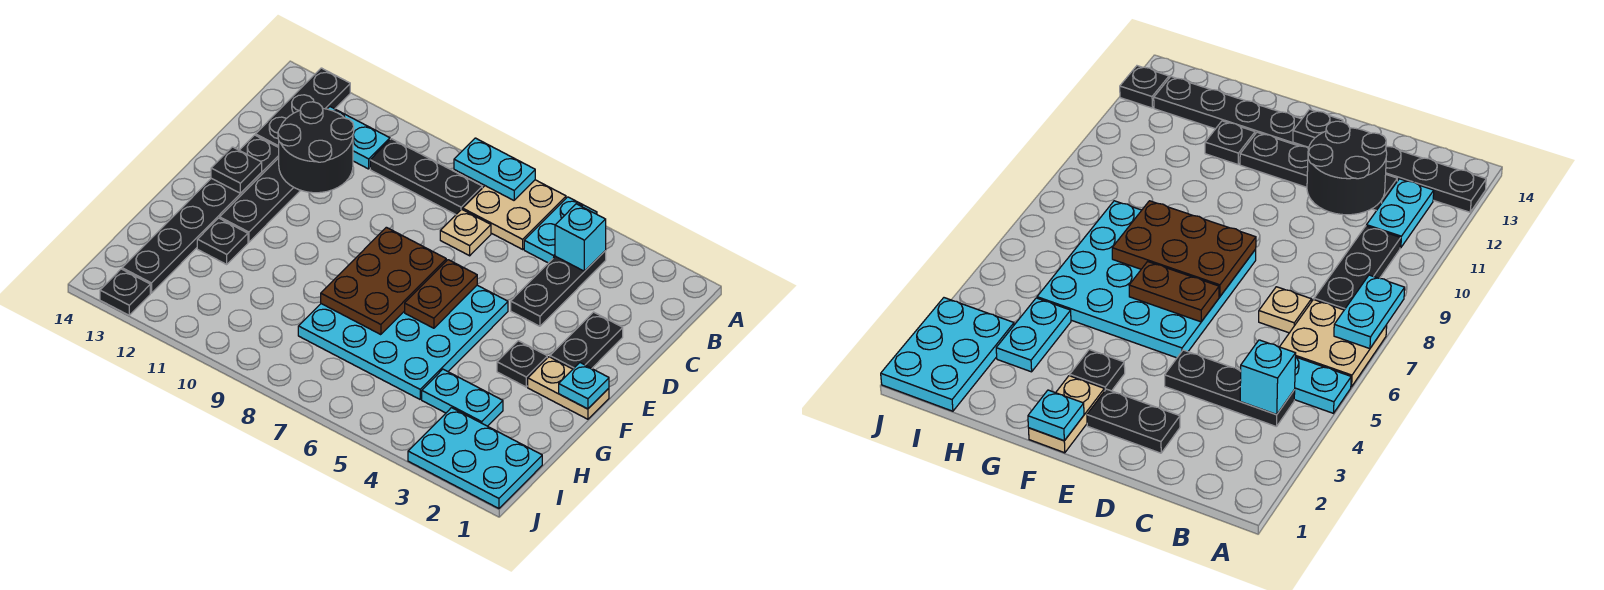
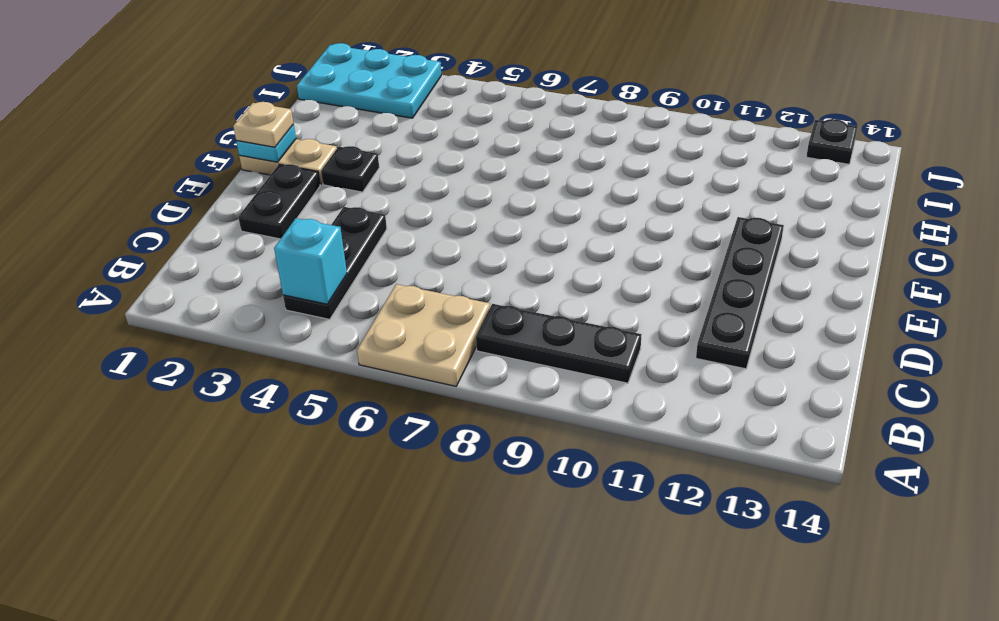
tan 1x1 plate [233,102,294,147] -> tan 1x1 plate moved to [440,209,491,256]
none -> cyan 1x2 plate [524,197,597,263]
none -> black 1x3 plate [256,68,350,147]
none -> cyan 1x2 plate [328,107,390,169]

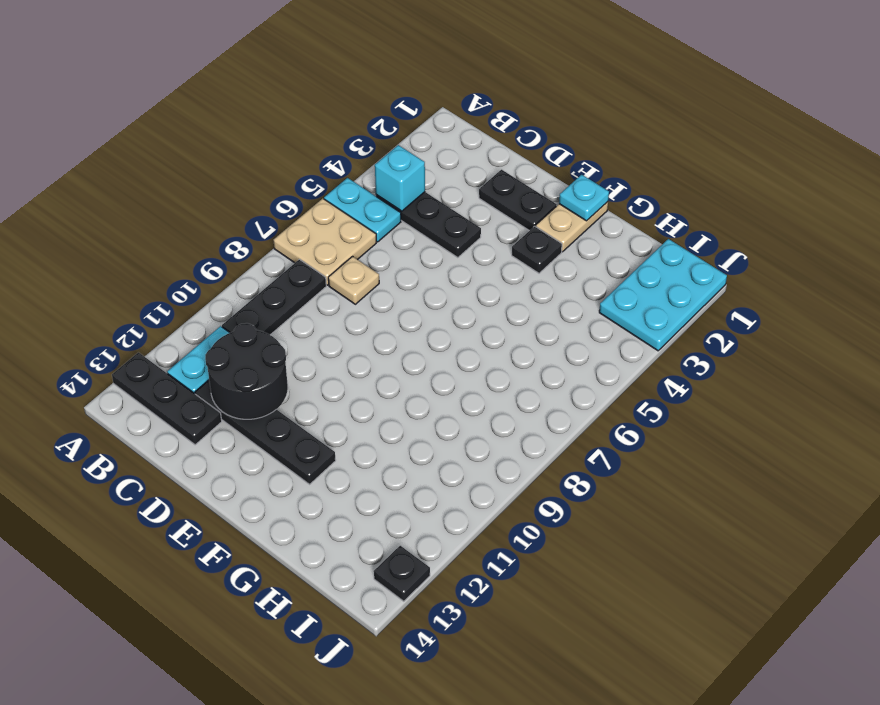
none -> black 1x6 plate [122,135,279,293]
none -> cyan 4x4 plate [298,285,508,399]
none -> black 1x1 plate [197,218,248,264]

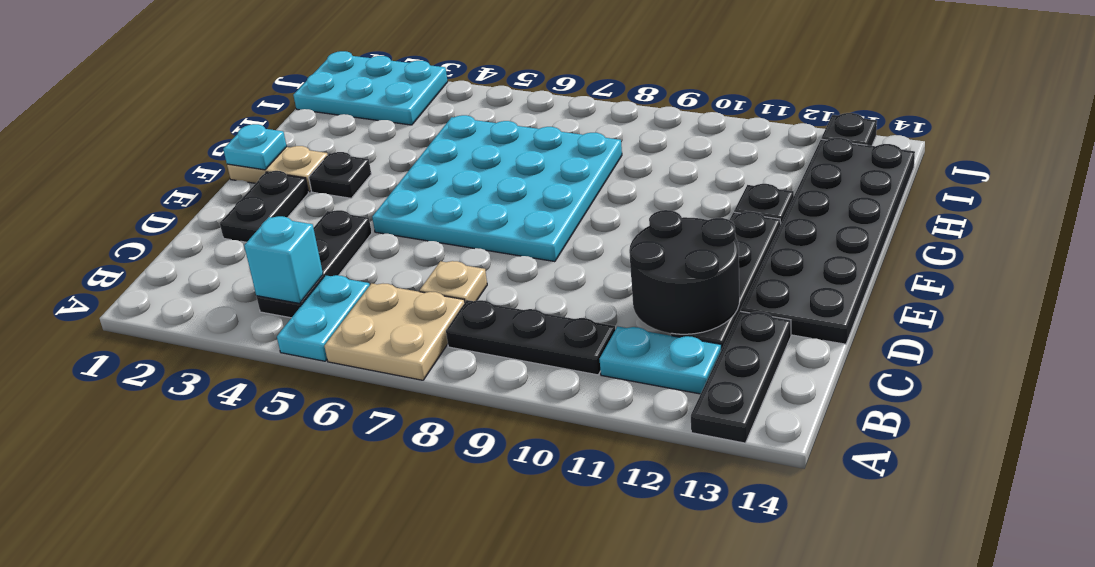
black 2x6 plate [740,138,915,344] -> black 1x6 plate [122,135,279,293]
none -> cyan 1x2 plate [422,369,503,426]
none -> cyan 1x2 plate [454,138,535,200]
none -> brown 1x2 plate [405,260,477,328]

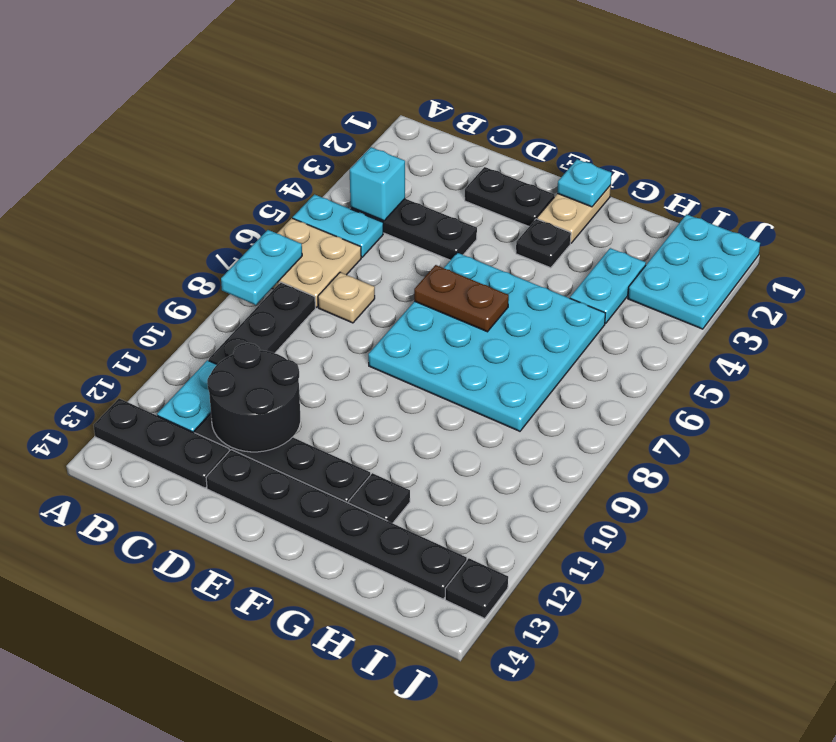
none -> brown 2x3 plate [321,227,446,335]
none -> black 1x1 plate [211,147,262,193]

